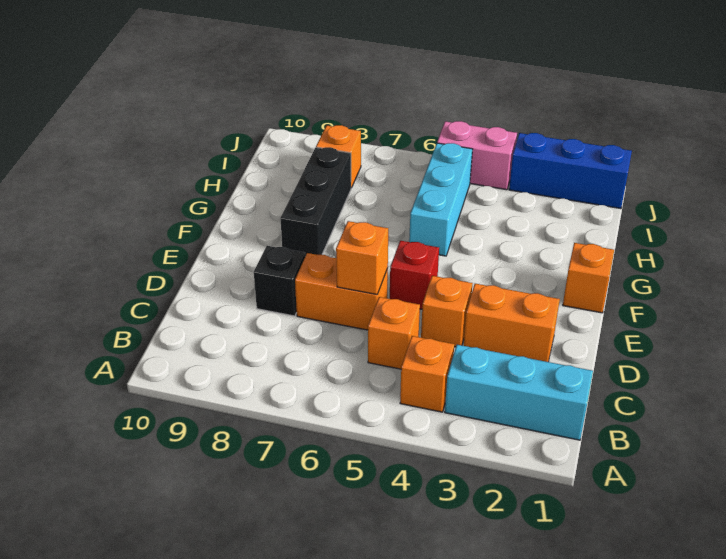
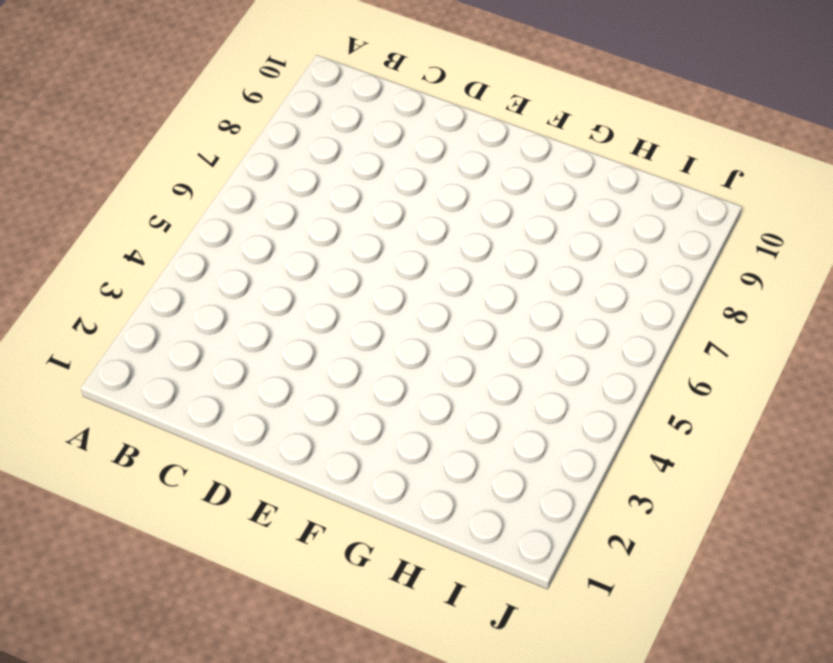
none -> cyan 1x3 brick [445,345,593,440]
none -> orange 1x1 brick [400,336,454,412]
none -> orange 1x1 brick [368,297,420,369]

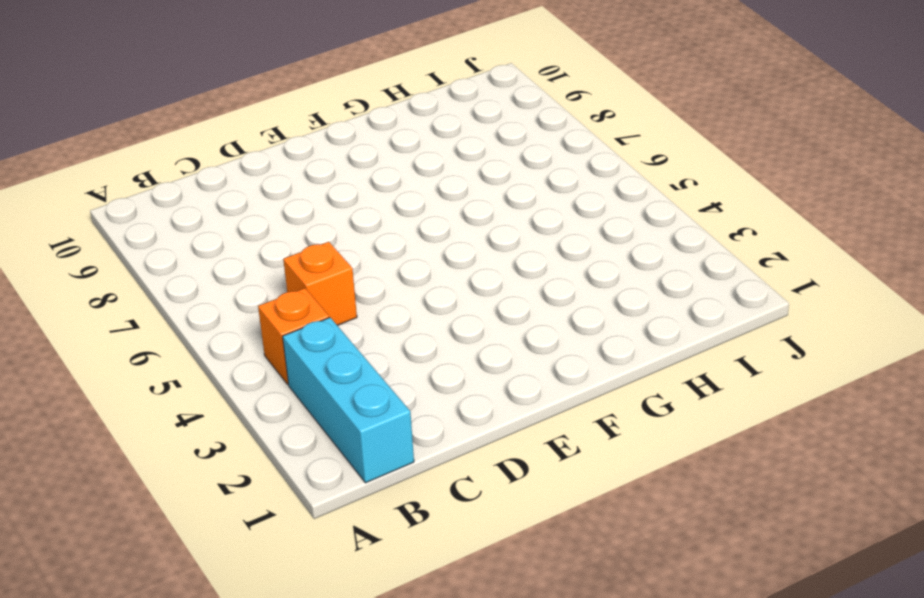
none -> orange 1x2 brick [464,284,560,362]
none -> orange 1x1 brick [421,276,473,347]
none -> orange 1x2 brick [295,253,388,330]

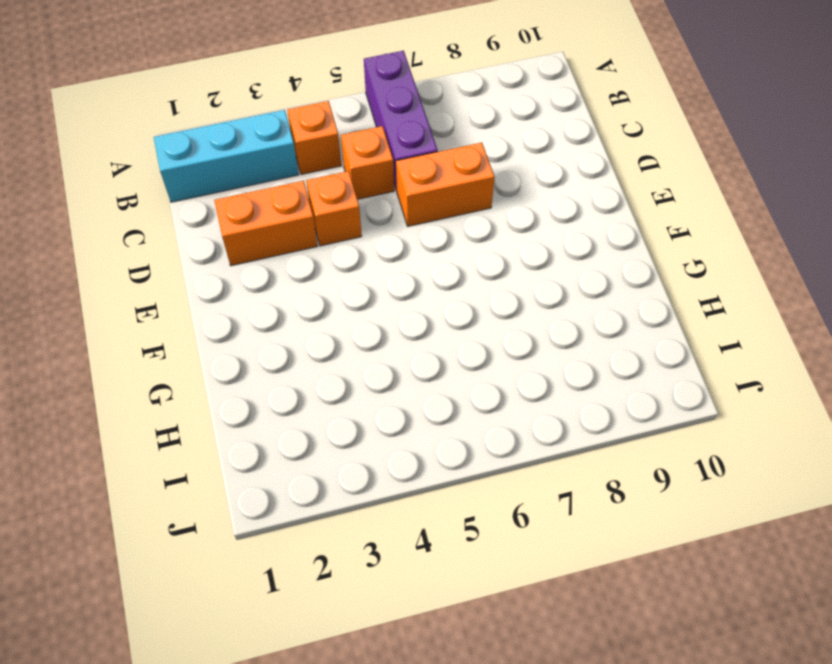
purple 1x3 brick [364,51,438,191] -> none
none -> black 1x1 brick [254,246,305,316]
none -> red 1x1 brick [390,241,439,309]
none -> orange 1x1 brick [563,243,614,313]

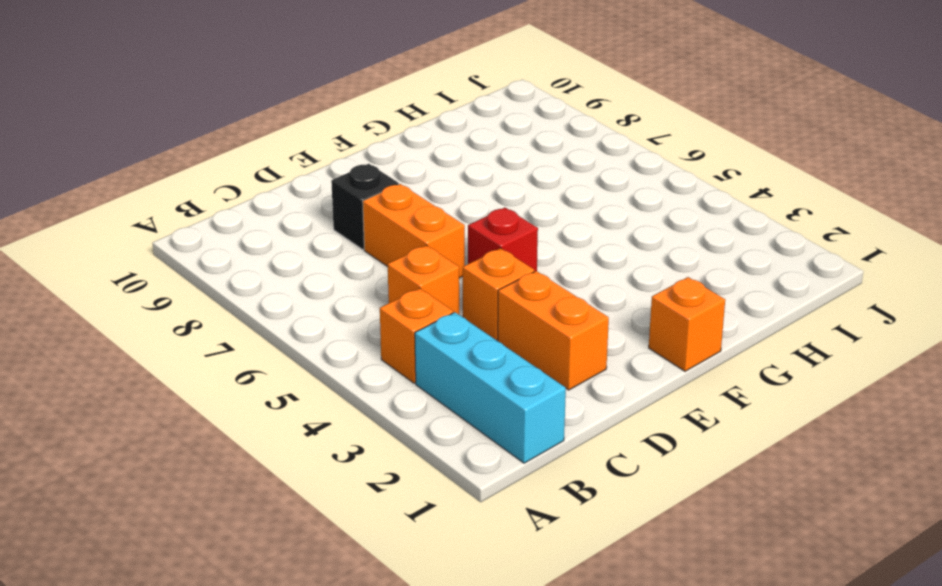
none -> black 1x3 brick [280,147,351,256]
none -> cyan 1x3 brick [409,143,472,256]
none -> orange 1x1 brick [316,125,361,188]

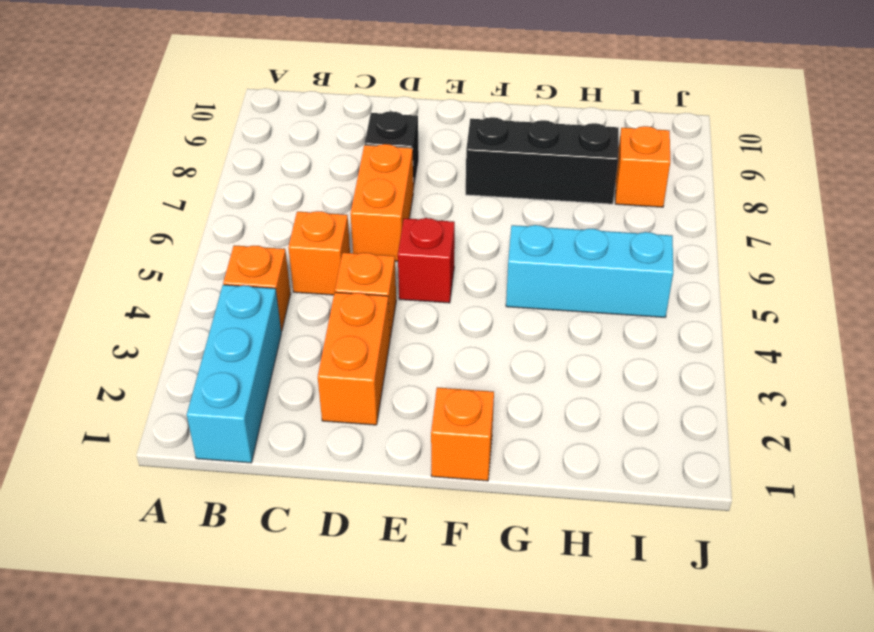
none -> blue 1x3 brick [509,133,632,209]
none -> pink 1x2 brick [437,121,517,190]
none -> orange 1x1 brick [336,221,388,294]

